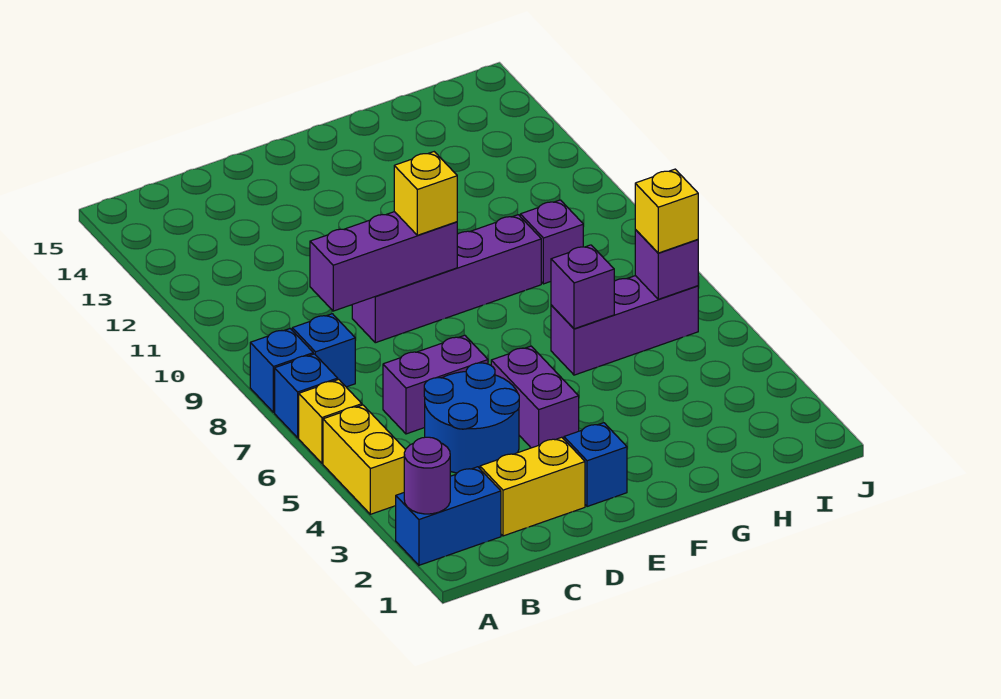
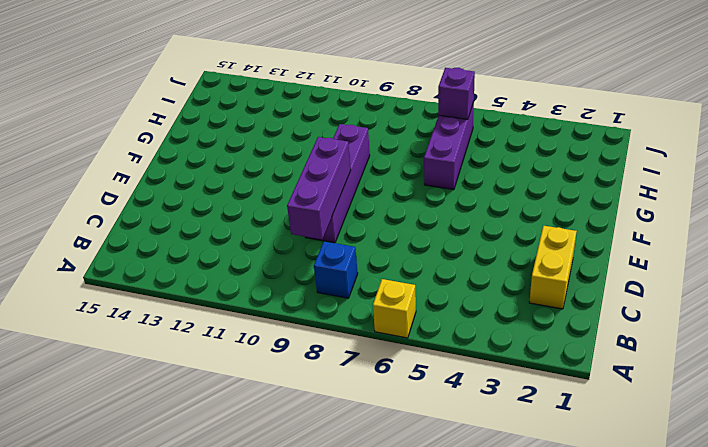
none -> blue 1x2 brick [396,467,501,565]
none -> yellow 1x2 brick [323,405,405,514]
none -> blue 1x1 brick [275,354,338,438]

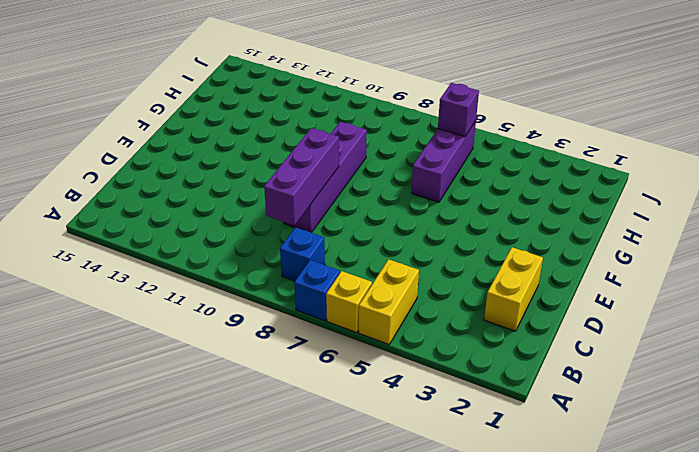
yellow 1x2 brick [359,259,419,344] -> yellow 1x2 brick turned to [323,405,405,514]
none -> blue 1x2 brick [396,467,501,565]
none -> blue 1x1 brick [250,329,313,412]
none -> blue 2x2 round brick [424,363,519,473]

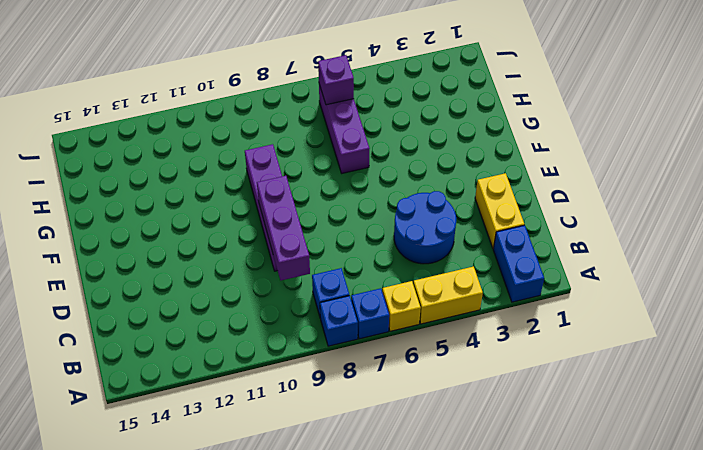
none -> purple 1x2 brick [383,335,488,434]
none -> blue 1x1 brick [564,423,627,507]
none -> purple 1x2 brick [491,346,579,448]

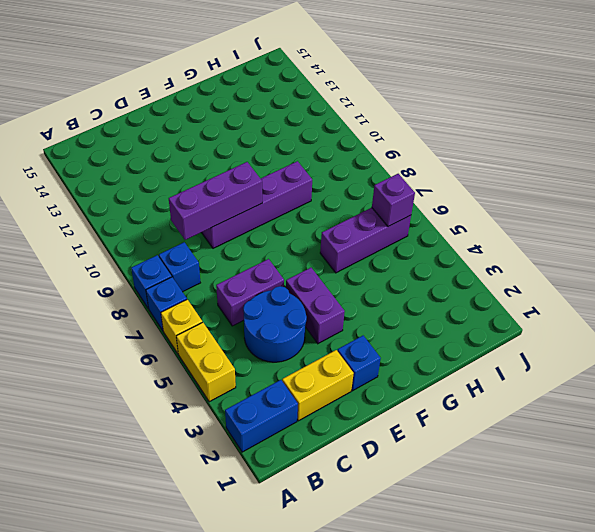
none -> purple 1x1 brick [520,200,583,284]
none -> purple 1x1 round brick [404,437,450,514]
none -> purple 1x1 brick [551,245,614,329]

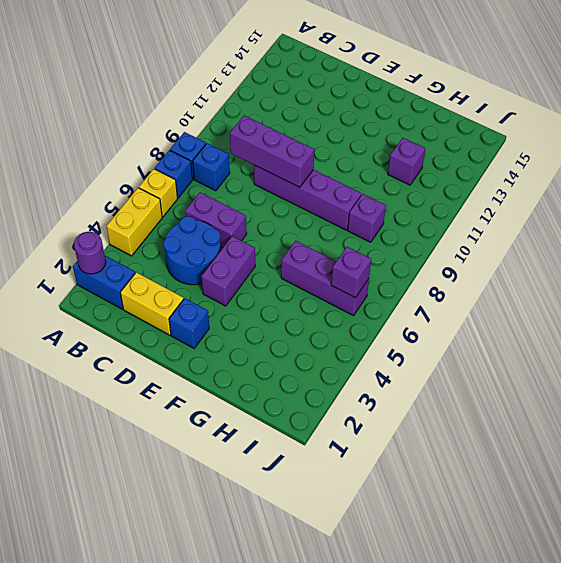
purple 1x1 brick [388,138,425,185] -> purple 1x1 brick moved to [551,245,614,329]
none -> yellow 1x1 brick [394,152,457,235]
none -> yellow 1x1 brick [635,169,698,253]

